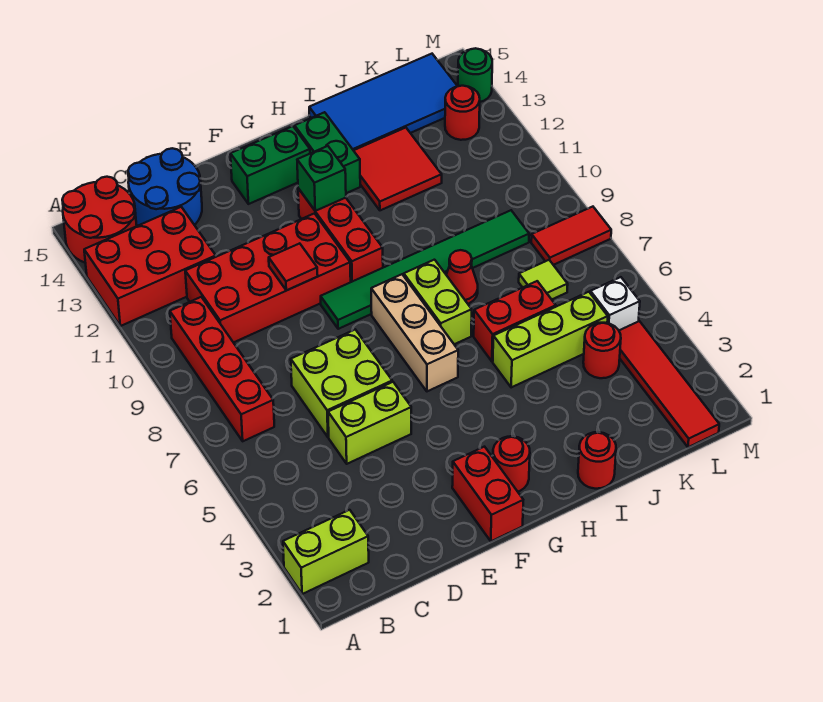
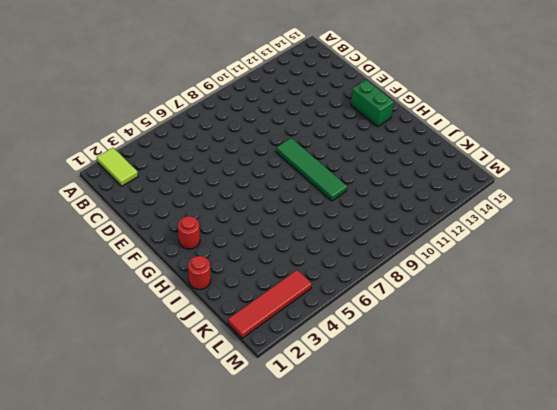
lime 1x2 tile [97,148,138,186] -> lime 1x2 brick [283,510,369,594]
green 1x4 tile [276,138,347,201] -> green 1x6 tile [321,210,529,329]
none -> red 2x3 brick [84,207,216,326]
none -> red 2x2 round brick [62,177,137,263]
none -> red 1x4 brick [170,297,274,441]
none -> red 2x4 brick [185,213,351,343]

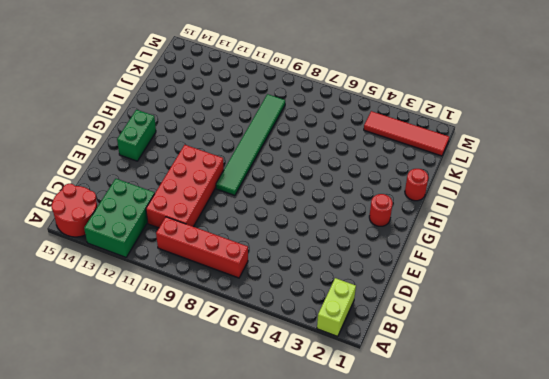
green 2x3 brick [84,179,155,257] -> red 2x3 brick [84,207,216,326]
none -> blue 2x2 round brick [128,148,202,226]
none -> lime 1x2 brick [328,382,411,464]
none -> lime 2x2 brick [291,330,392,437]
none -> red 1x2 brick [452,447,523,541]

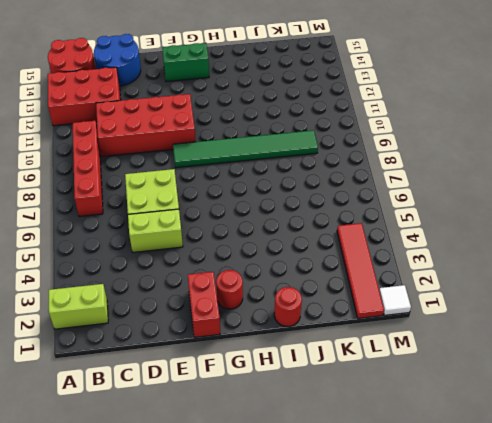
white 1x1 tile [379,285,411,315] -> none
none -> tan 1x3 brick [371,274,458,391]
none -> red 1x3 brick [298,188,383,282]
none -> lime 1x2 brick [404,260,472,344]
none -> green 1x2 brick [295,112,360,193]

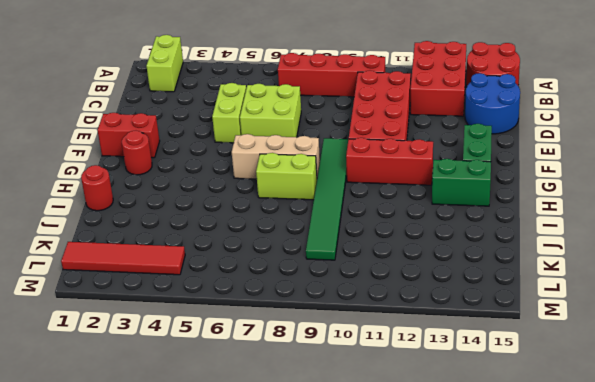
none -> lime 1x3 brick [493,292,608,388]
none -> red 1x2 brick [474,281,556,362]
none -> red 1x1 cone [446,250,478,304]
none -> red 2x2 tile [353,128,442,210]

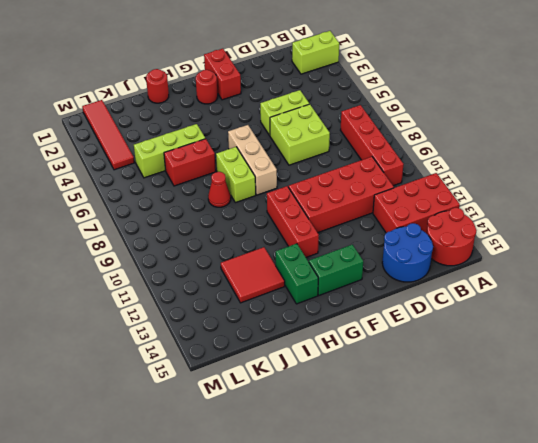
none -> green 1x6 tile [321,210,529,329]
none -> blue 2x4 tile [309,54,457,150]
none -> red 1x1 round brick [583,323,621,378]
none -> lime 1x1 tile [519,260,568,299]

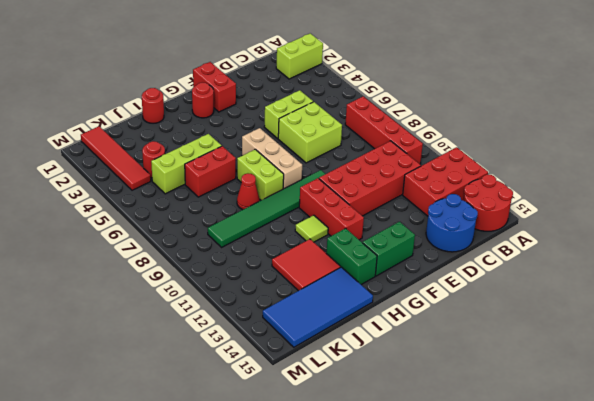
lime 1x1 tile [295,215,328,242] -> lime 1x1 tile moved to [519,260,568,299]
none -> white 1x1 brick [590,277,640,330]
none -> red 1x2 tile [531,207,611,265]
none -> red 1x1 round brick [445,86,480,140]
none -> green 1x1 round brick [458,48,492,102]

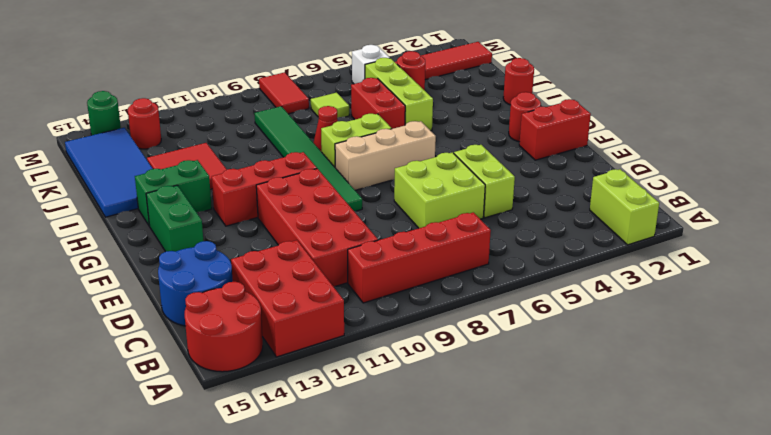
none -> red 1x1 tile [269,243,318,290]
none -> green 1x1 brick [297,146,346,211]

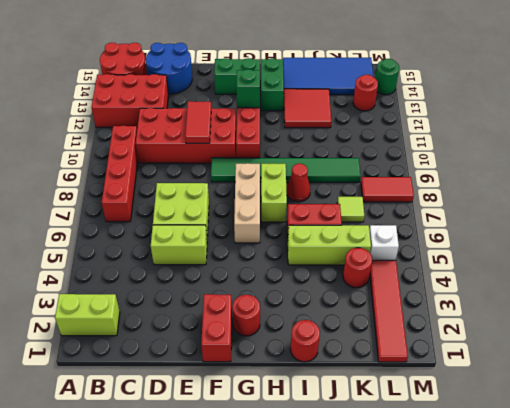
red 1x2 tile [185,101,211,143] -> red 1x1 tile [269,243,318,290]

